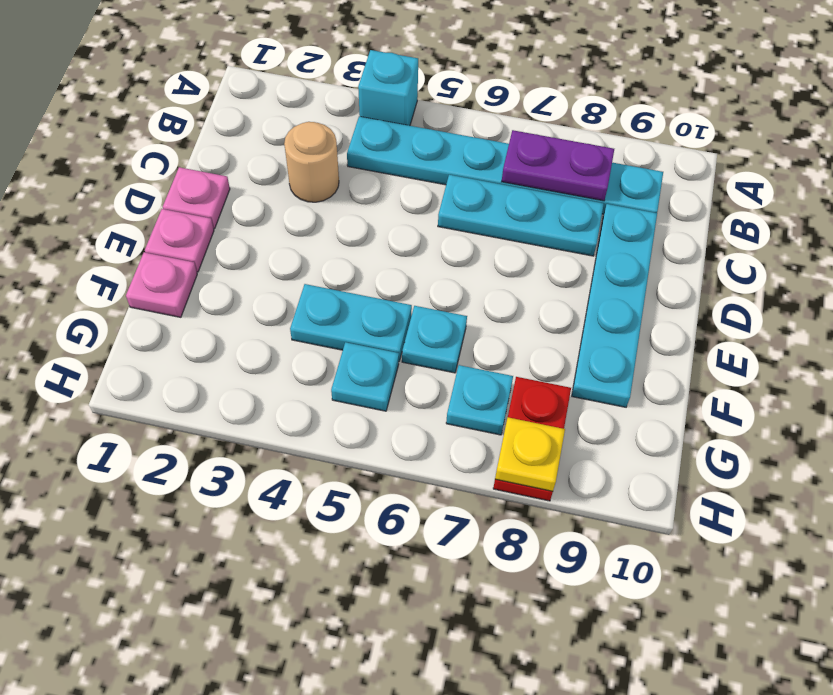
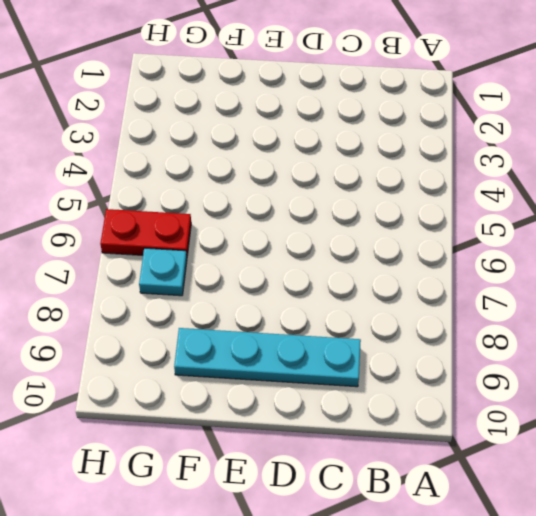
red 1x2 plate [100,209,191,256] -> red 1x2 plate moved to [493,377,571,501]
none -> cyan 1x1 brick [358,50,418,126]
none -> cyan 1x6 plate [347,116,663,214]
none -> tan 1x1 round brick [284,122,339,202]

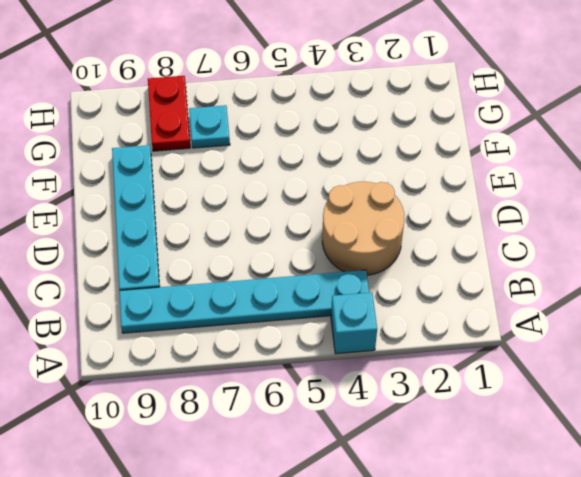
tan 2x2 round brick [322,182,404,275] -> tan 1x1 round brick [284,122,339,202]
none -> cyan 1x3 plate [438,175,604,256]
none -> pink 1x1 plate [163,167,230,229]
none -> pink 1x1 plate [145,209,214,272]

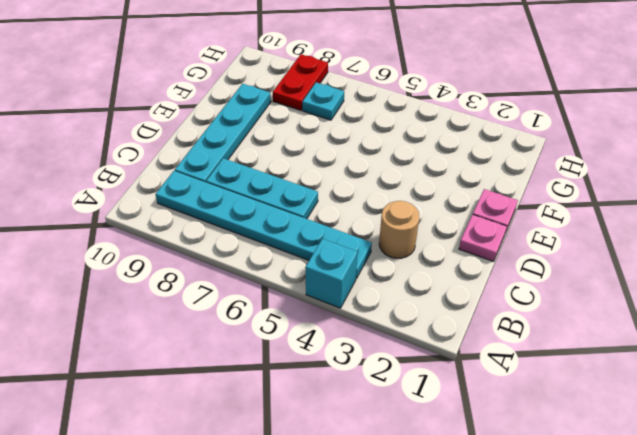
none -> pink 1x1 plate [126,252,197,317]
none -> cyan 1x2 plate [290,284,412,361]
none -> cyan 1x1 plate [402,306,467,373]

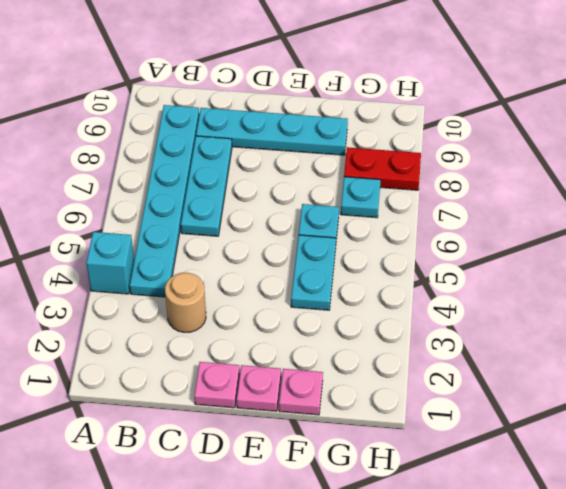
none -> cyan 1x1 plate [331,342,399,411]
none -> purple 1x2 plate [502,130,614,201]
none -> yellow 1x1 plate [495,417,565,491]

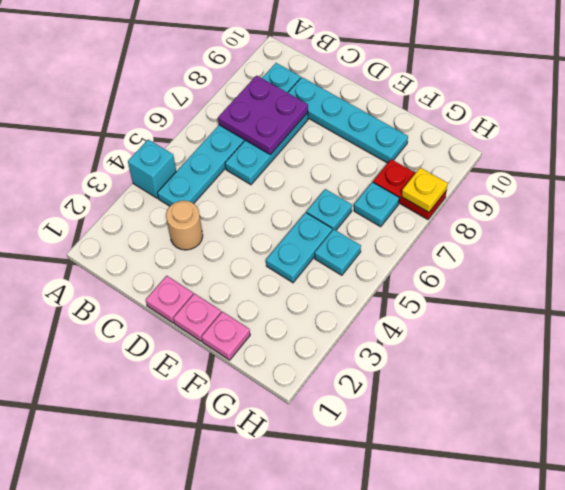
purple 2x2 plate [218,76,308,155] -> purple 1x2 plate [502,130,614,201]

